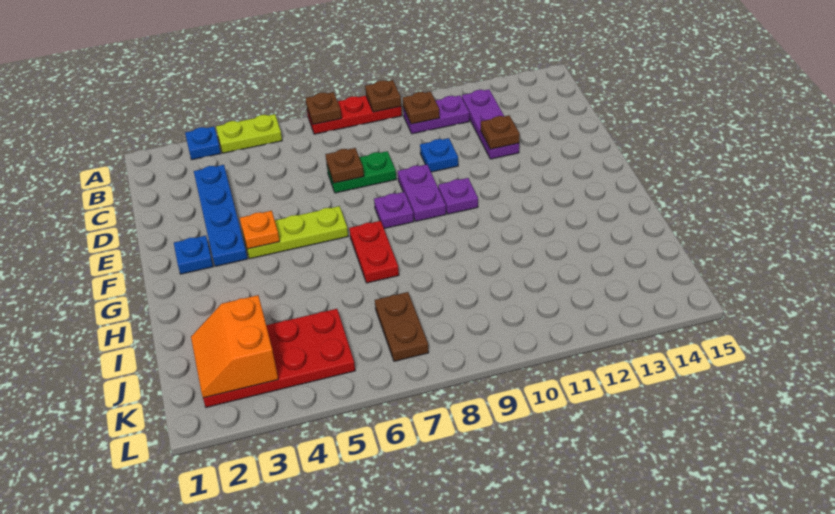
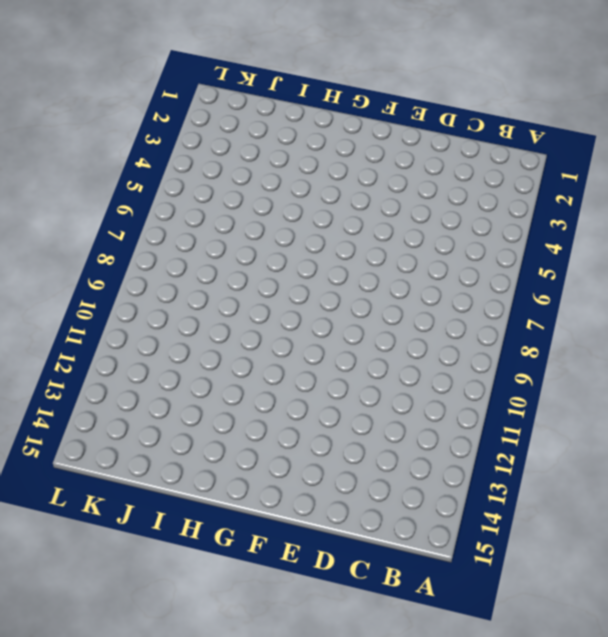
none -> blue 1x1 plate [185,127,221,160]
none -> lime 1x2 plate [216,114,282,153]
none -> red 1x3 plate [307,96,402,134]

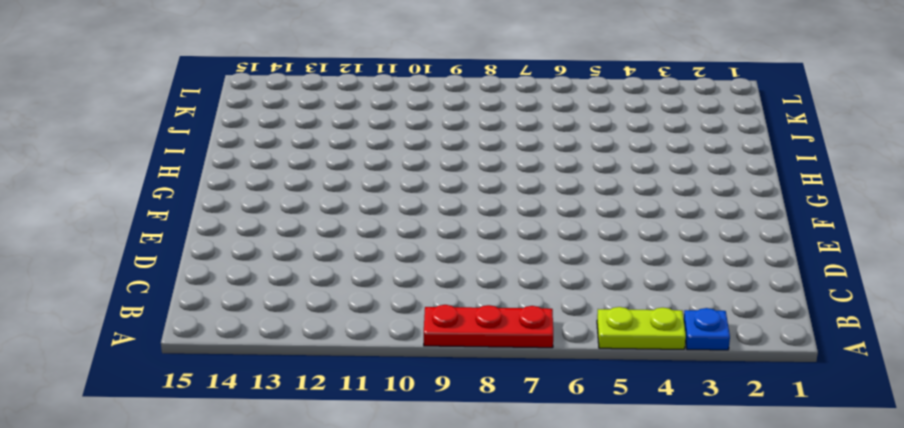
none -> purple 1x2 plate [403,95,469,134]
none -> purple 1x3 plate [462,89,519,159]
none -> blue 1x4 plate [194,165,247,266]

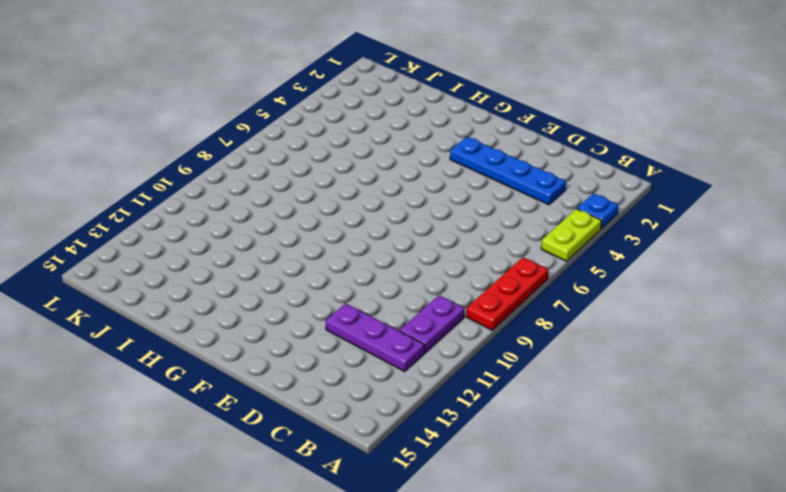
none -> green 1x2 plate [327,151,396,193]
none -> blue 1x1 plate [420,138,458,172]
none -> purple 1x2 plate [398,164,446,221]

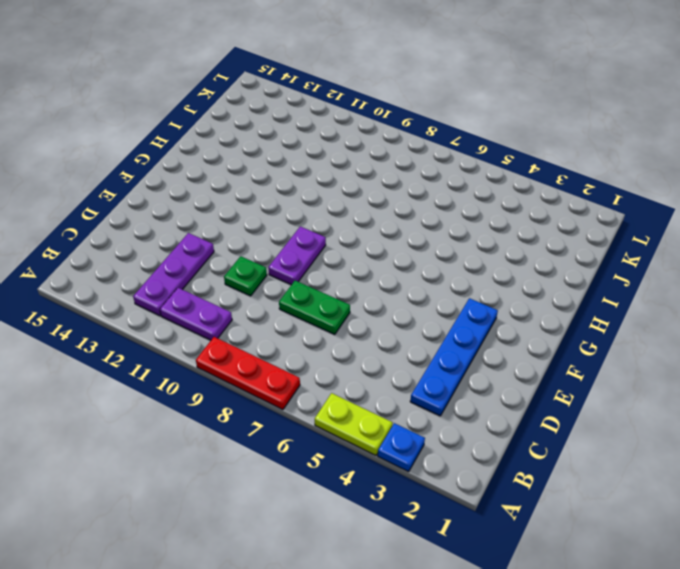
green 1x1 plate [224,256,267,296] -> blue 1x1 plate [420,138,458,172]
none -> blue 1x1 plate [174,236,213,274]
none -> lime 1x3 plate [243,206,348,259]
none -> purple 1x1 plate [374,192,414,228]

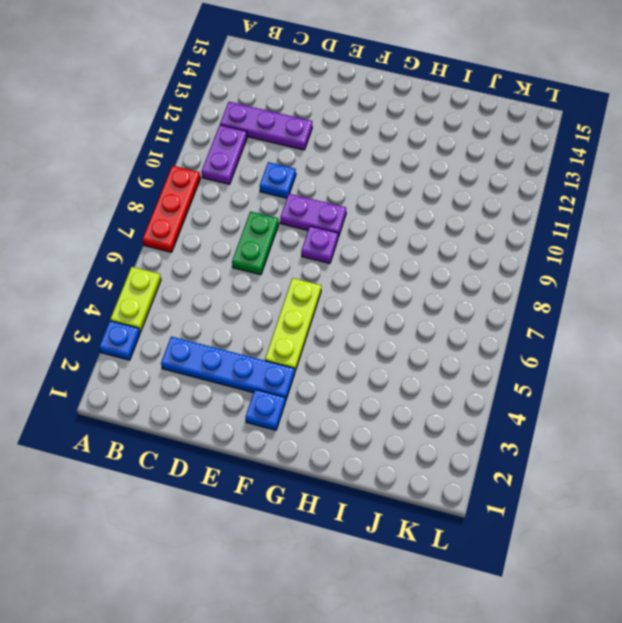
none -> purple 1x1 plate [438,178,478,214]
none -> red 1x2 plate [349,221,399,283]
none -> red 2x4 plate [203,309,355,407]

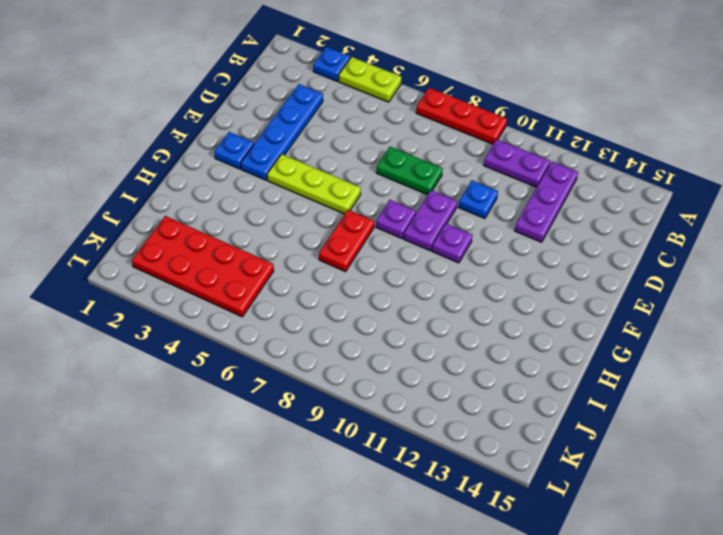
none -> brown 1x2 plate [375,292,429,361]
none -> brown 1x1 plate [306,92,341,124]
none -> brown 1x1 plate [365,80,401,112]

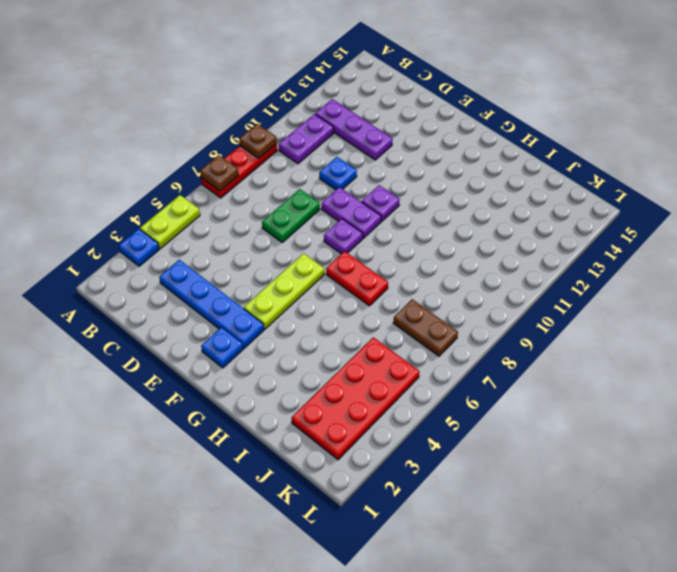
none -> brown 1x1 plate [403,91,440,124]
none -> brown 1x1 plate [325,148,364,183]
none -> brown 1x1 plate [481,115,520,149]

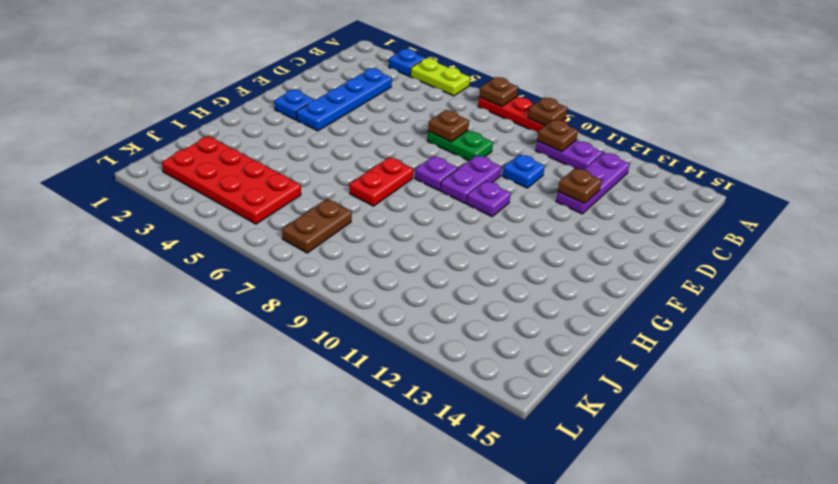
none -> lime 1x3 plate [243,206,348,259]
none -> orange 1x1 plate [240,211,280,249]
none -> orange 2x2 slope [191,295,278,398]

